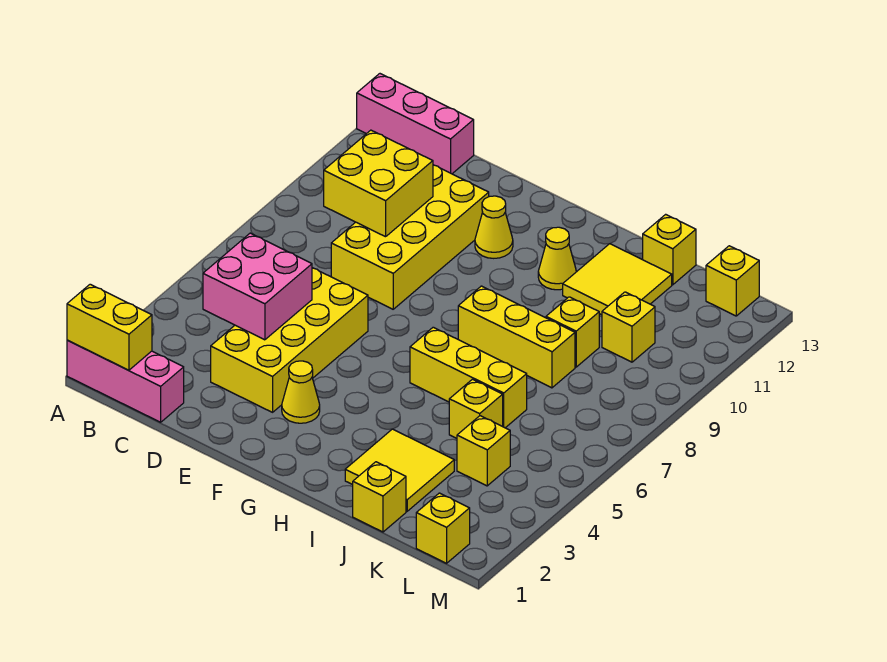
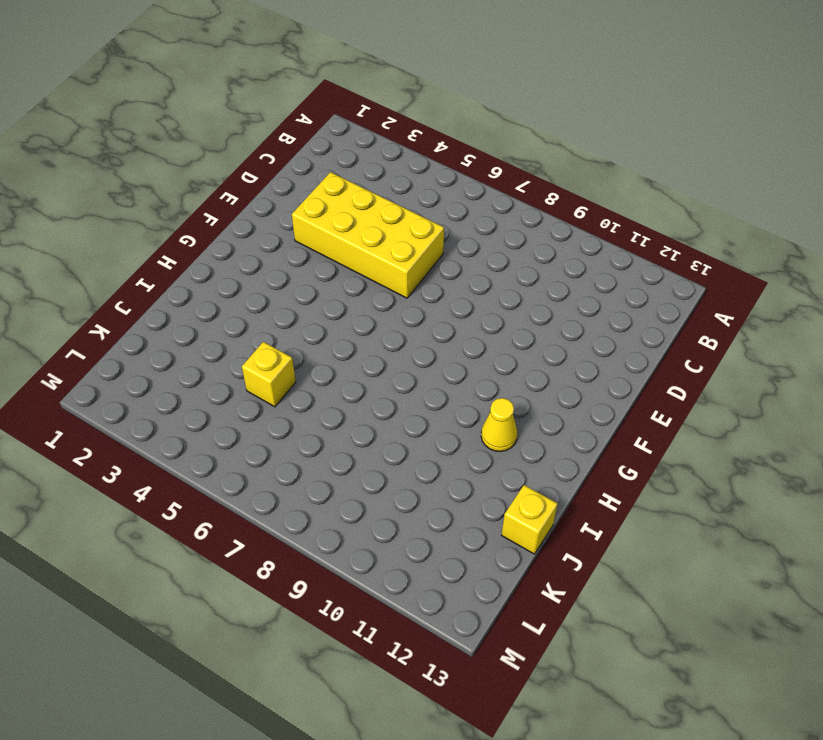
none -> pink 1x3 brick [67,340,184,422]
none -> pink 1x3 brick [357,74,474,174]
none -> yellow 2x4 brick [331,165,489,309]

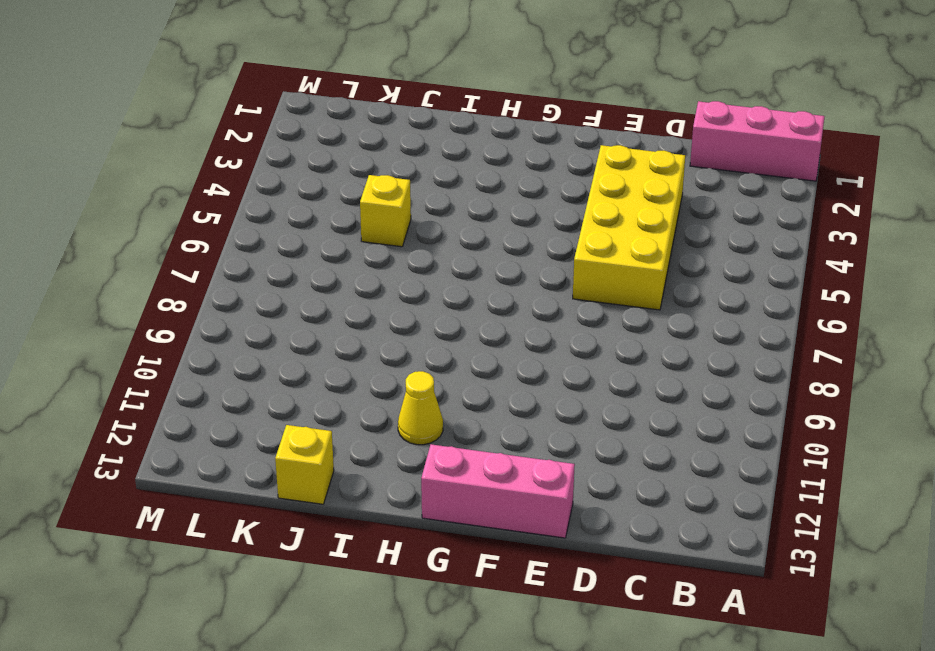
pink 1x3 brick [421,444,575,538] -> pink 1x3 brick moved to [357,74,474,174]
none -> yellow 2x4 brick [331,165,489,309]
none -> yellow 1x1 cone [282,361,320,423]
none -> yellow 1x1 cone [475,196,513,258]

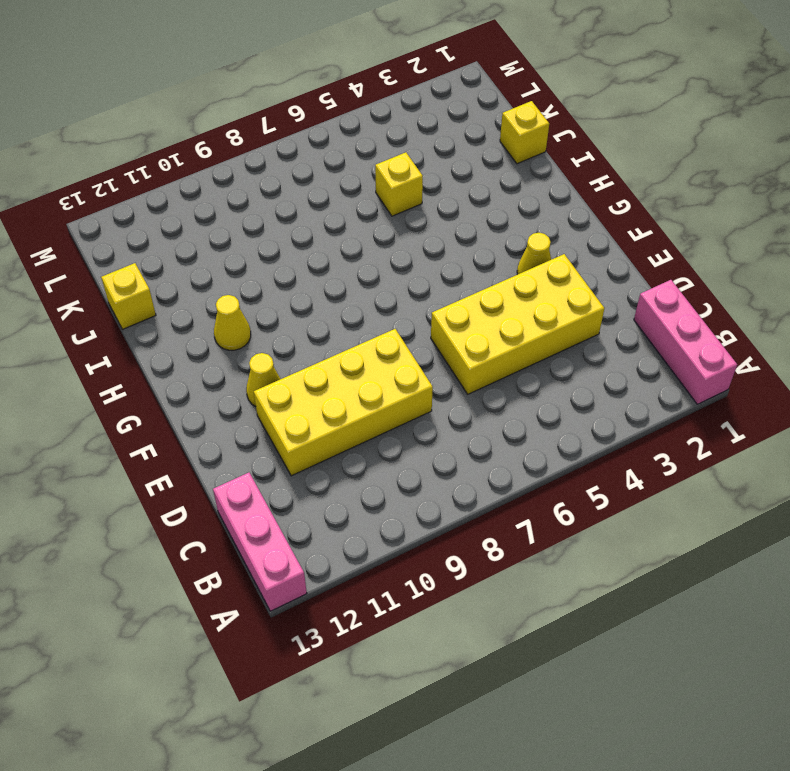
none -> yellow 1x3 brick [410,327,527,428]
none -> yellow 1x3 brick [458,286,575,388]
none -> yellow 2x2 tile [345,429,454,511]

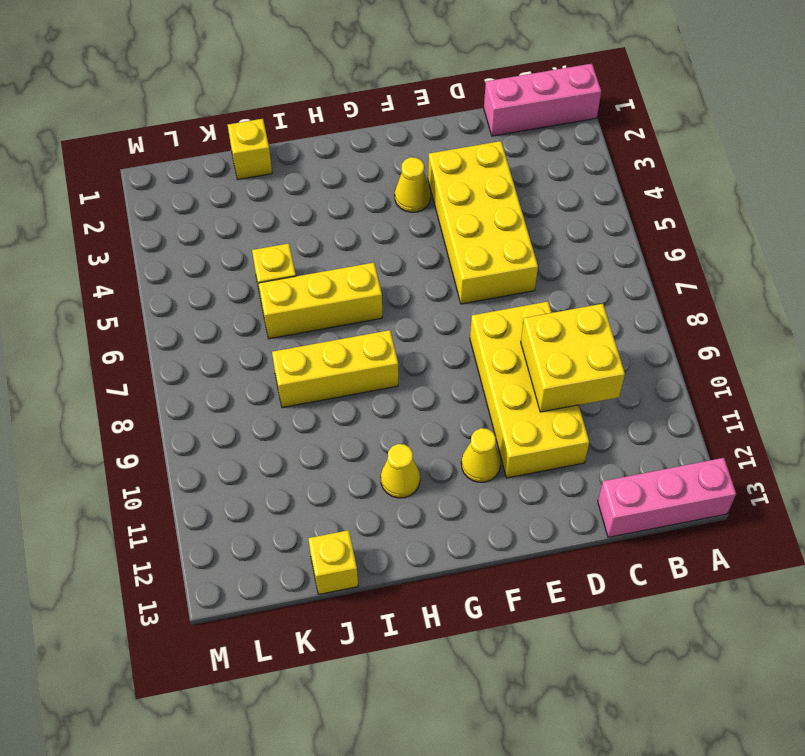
none -> yellow 2x2 tile [345,429,454,511]
none -> yellow 2x2 tile [563,244,672,315]
none -> yellow 1x1 brick [546,297,599,367]

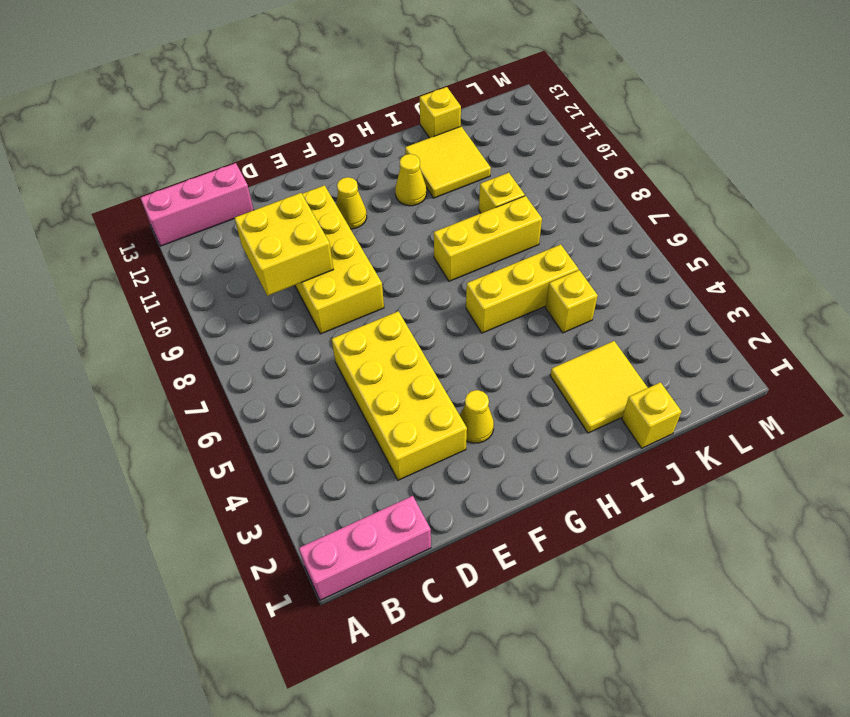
none -> yellow 1x1 brick [457,416,510,486]
none -> yellow 1x1 brick [602,292,655,362]
none -> yellow 1x1 brick [416,493,470,563]

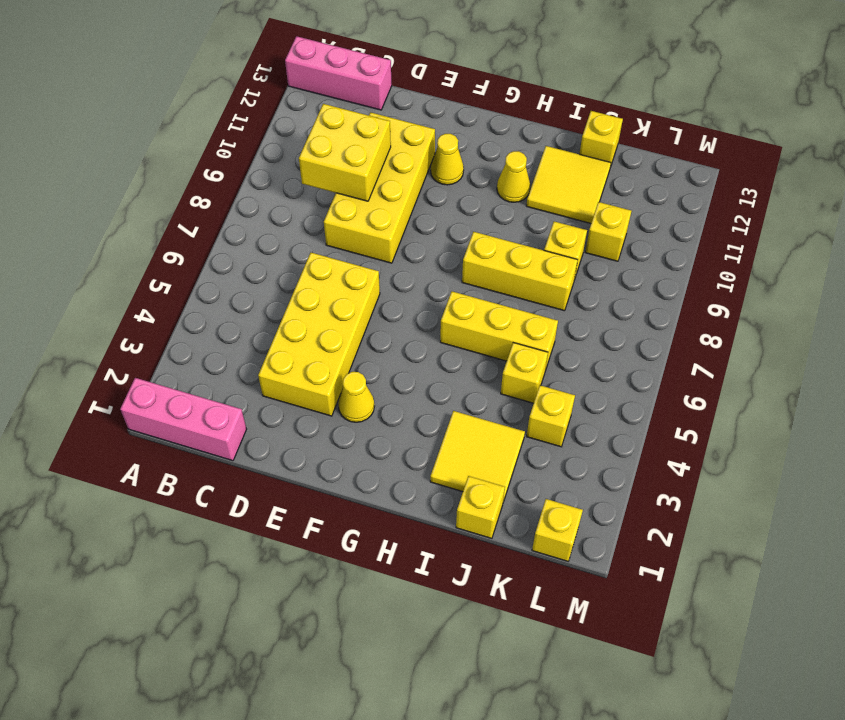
none -> yellow 1x1 brick [706,246,759,316]
none -> yellow 1x2 brick [67,284,152,370]
none -> pink 2x2 brick [203,233,312,340]

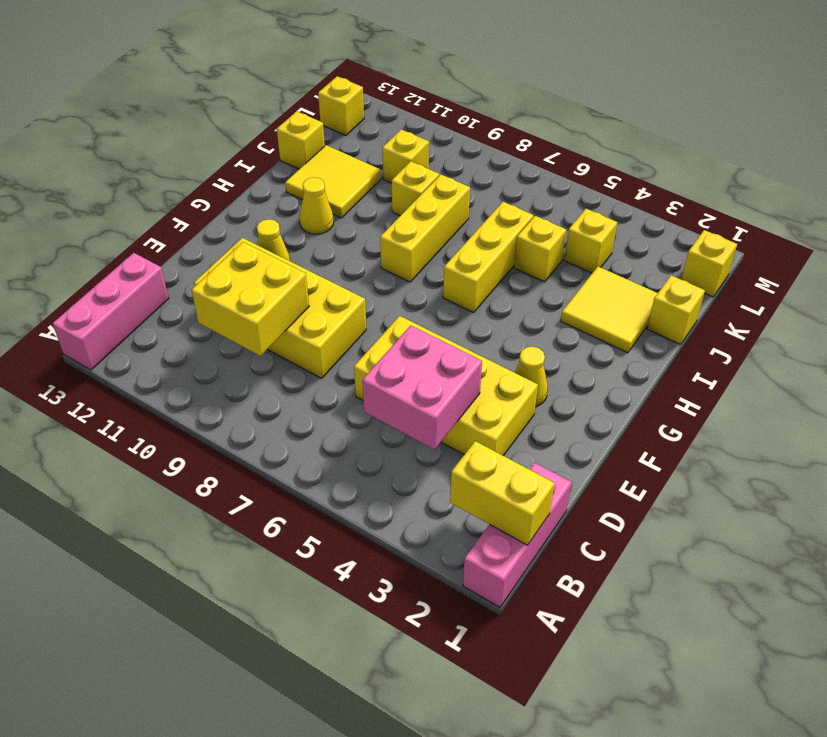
yellow 1x2 brick [450,441,554,545] -> yellow 1x2 brick turned to [67,284,152,370]

